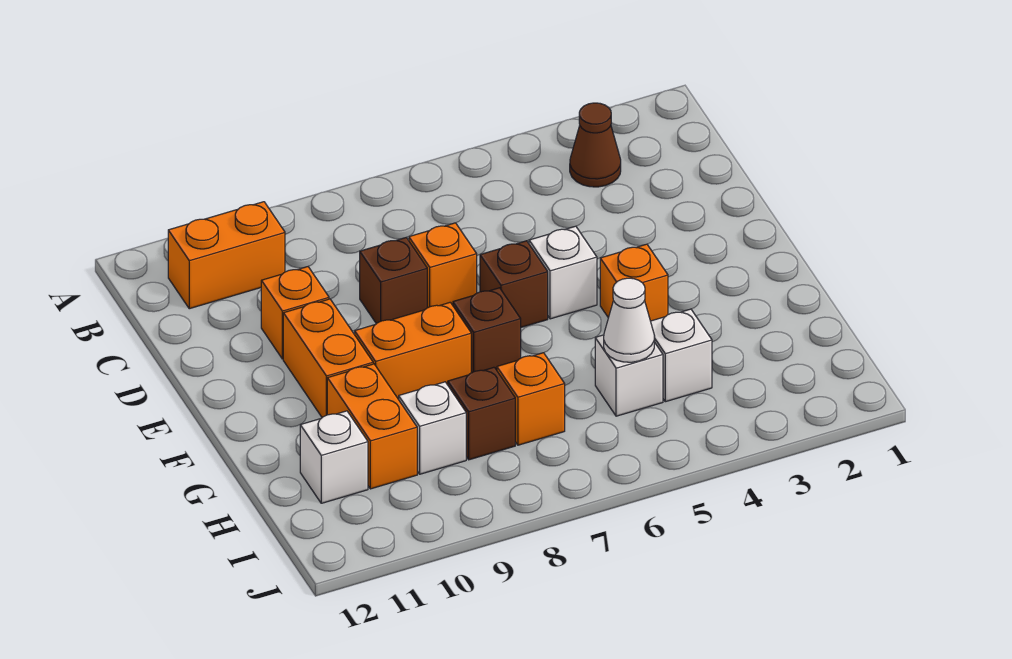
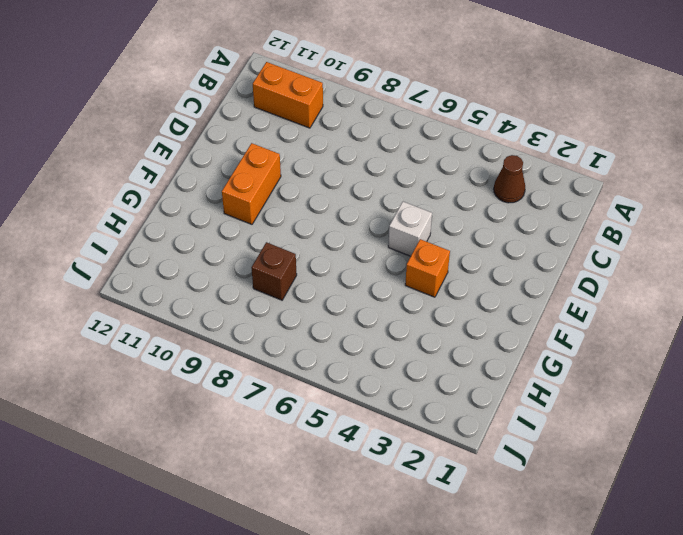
none -> orange 1x1 brick [409,223,477,308]
none -> brown 1x1 brick [360,237,427,324]
none -> orange 1x1 brick [261,267,329,359]

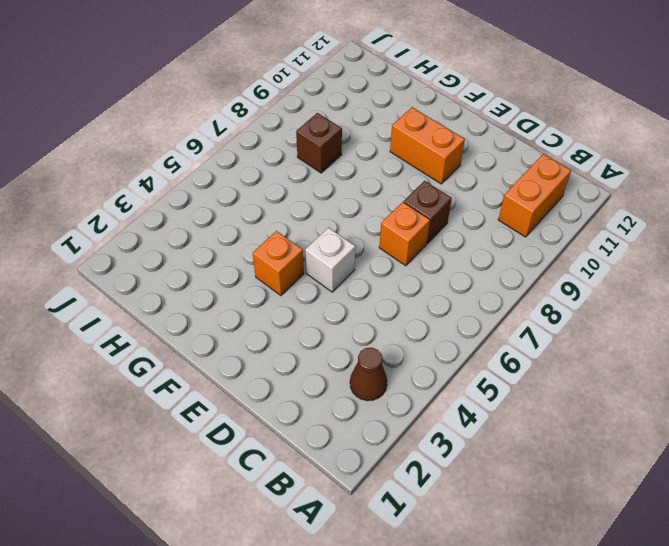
none -> orange 1x1 brick [261,267,329,359]
none -> brown 1x1 brick [480,241,548,327]
none -> brown 1x1 brick [453,288,521,373]

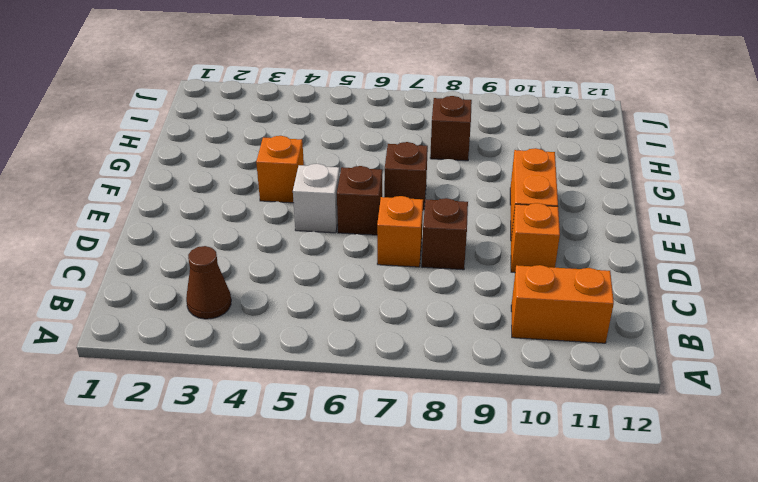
none -> orange 1x2 brick [355,302,471,399]
none -> orange 1x2 brick [327,364,417,489]
none -> white 1x1 brick [651,309,712,402]

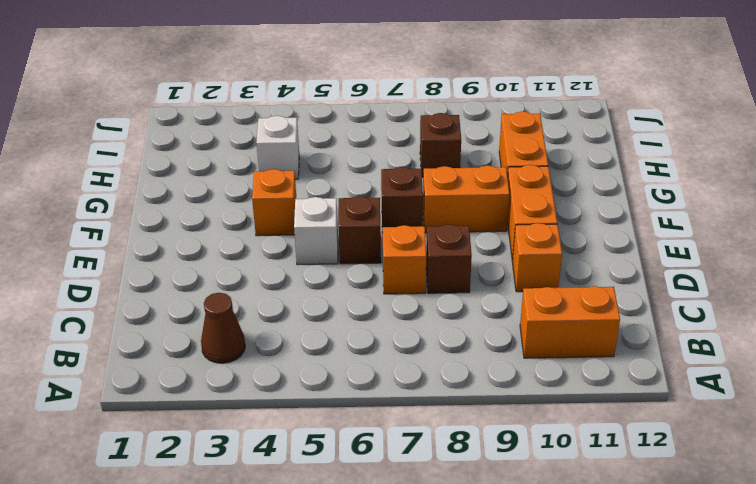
none -> white 1x1 brick [595,335,663,416]
none -> orange 1x1 brick [497,353,565,445]
none -> white 1x1 brick [399,382,466,474]

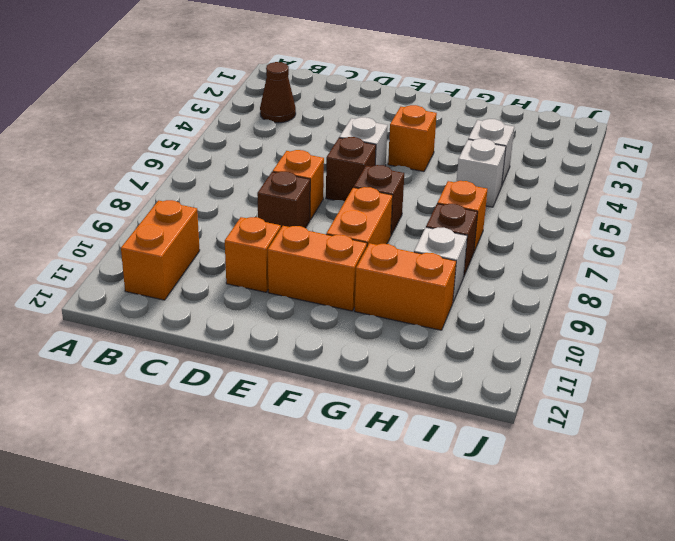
none -> white 1x1 brick [300,411,368,503]
none -> white 1x1 cone [604,278,655,362]

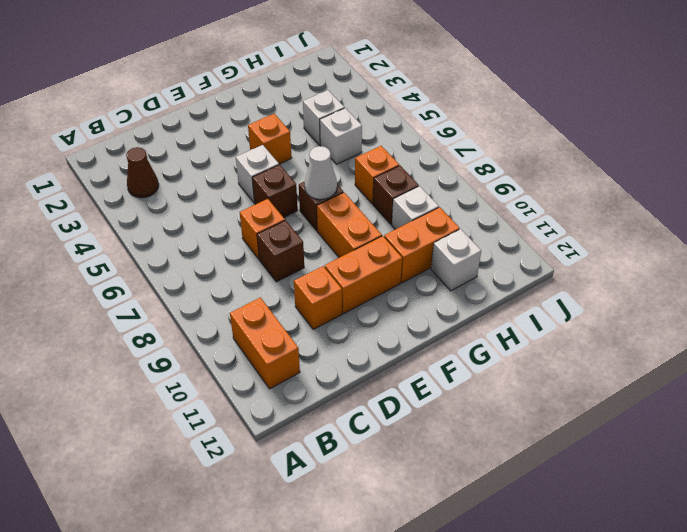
white 1x1 cone [305,146,337,199] -> white 1x1 cone moved to [604,278,655,362]

